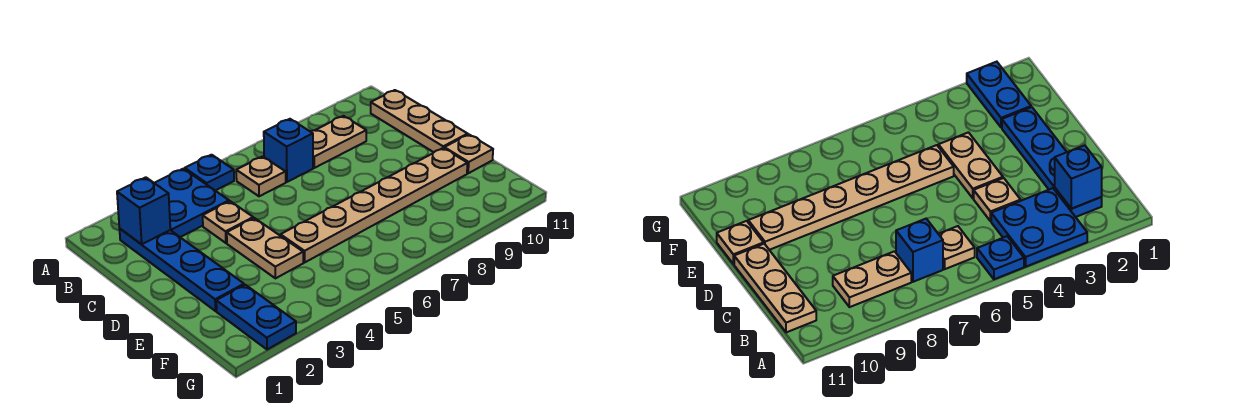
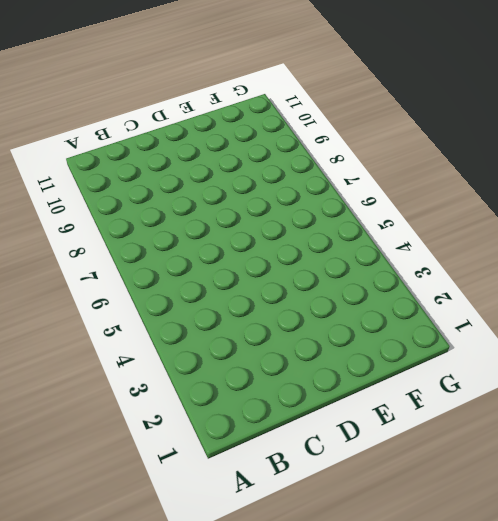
none -> blue 2x2 plate [155,169,229,237]
none -> blue 1x1 plate [185,155,234,191]
none -> blue 1x4 plate [120,229,244,311]

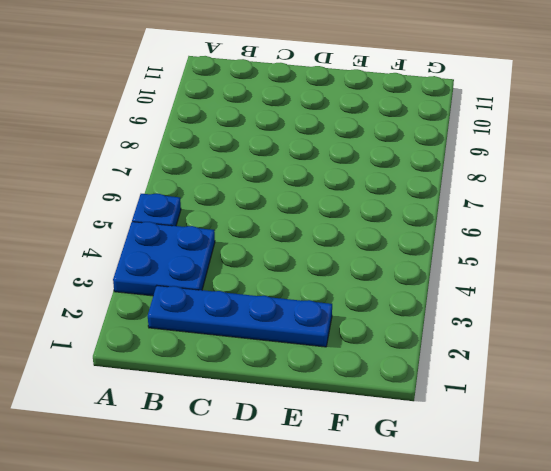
none -> tan 1x1 plate [236,156,286,196]
none -> blue 1x1 brick [264,119,313,182]
none -> tan 1x2 plate [310,116,366,168]

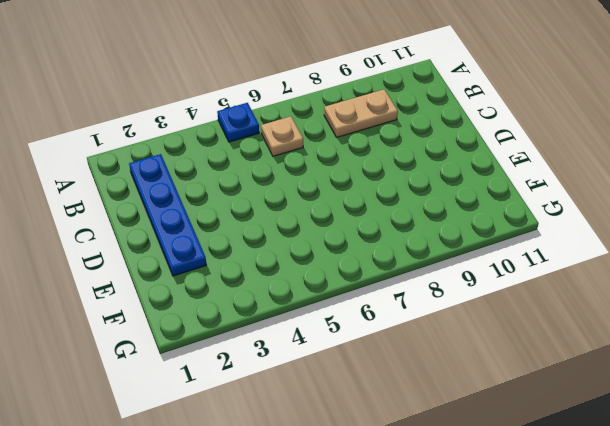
none -> blue 2x2 plate [155,169,229,237]
none -> blue 1x1 brick [264,119,313,182]
none -> tan 1x3 plate [371,90,468,152]

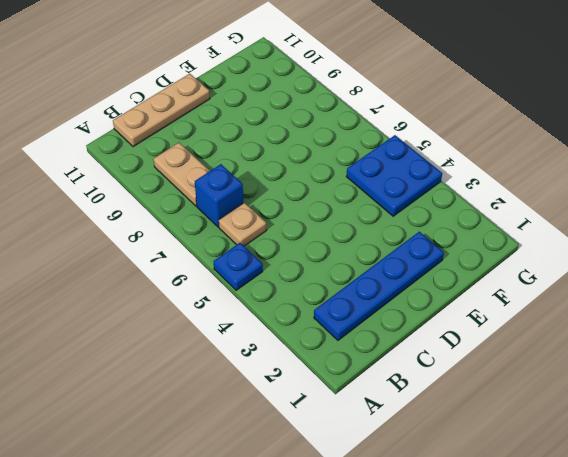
blue 2x2 plate [346,135,442,216] -> blue 2x2 plate moved to [155,169,229,237]
none -> tan 1x1 plate [203,201,253,243]
none -> tan 1x2 plate [227,218,303,278]
none -> tan 1x6 plate [281,148,468,262]

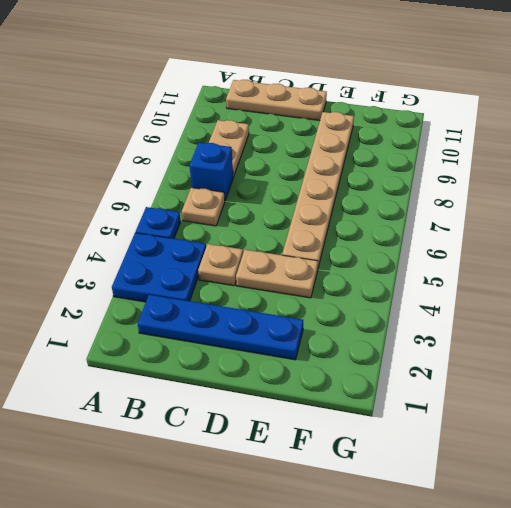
none -> tan 1x1 plate [444,134,493,173]
none -> blue 1x2 plate [216,285,296,350]
none -> blue 1x1 brick [117,177,170,244]

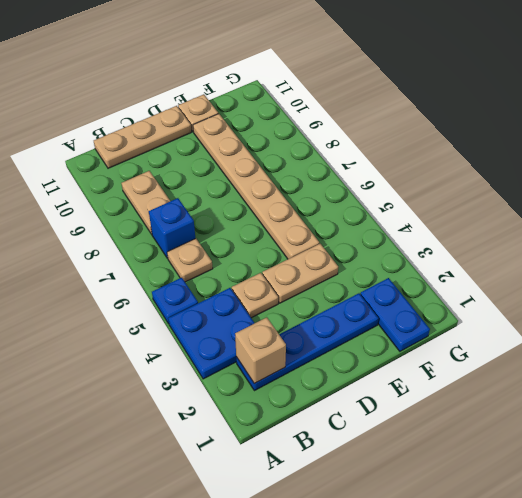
tan 1x1 brick [235,317,286,384] -> blue 1x1 brick [117,177,170,244]
blue 1x2 plate [360,278,430,351] -> blue 1x2 plate turned to [216,285,296,350]

